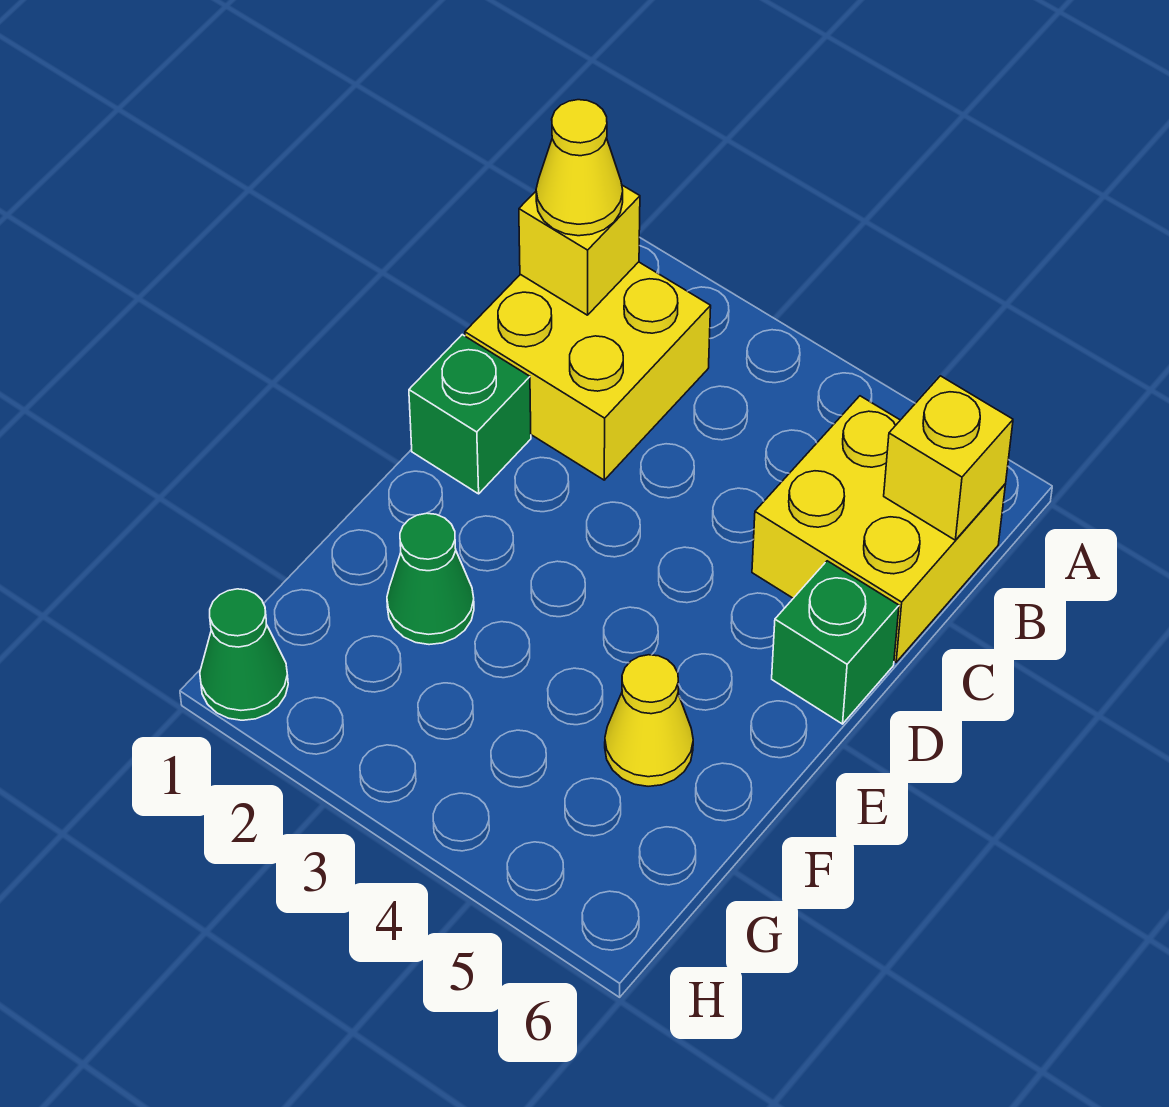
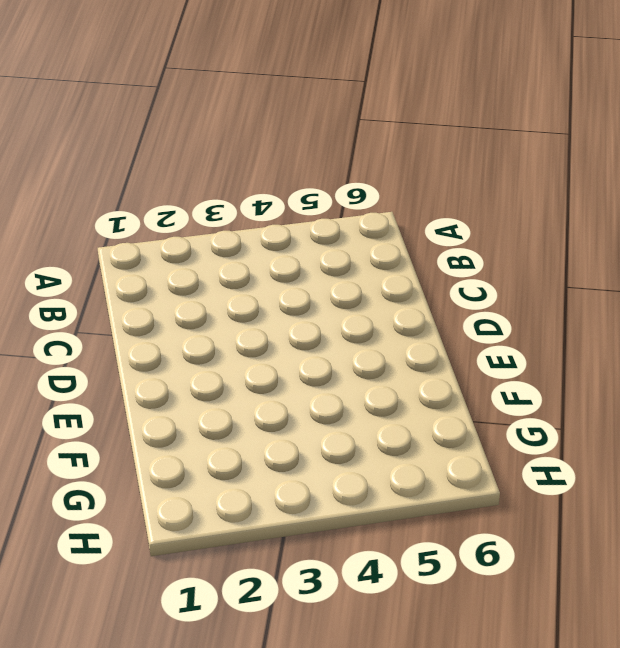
none -> yellow 2x2 brick [465,262,711,480]
none -> yellow 2x2 brick [752,396,1006,662]

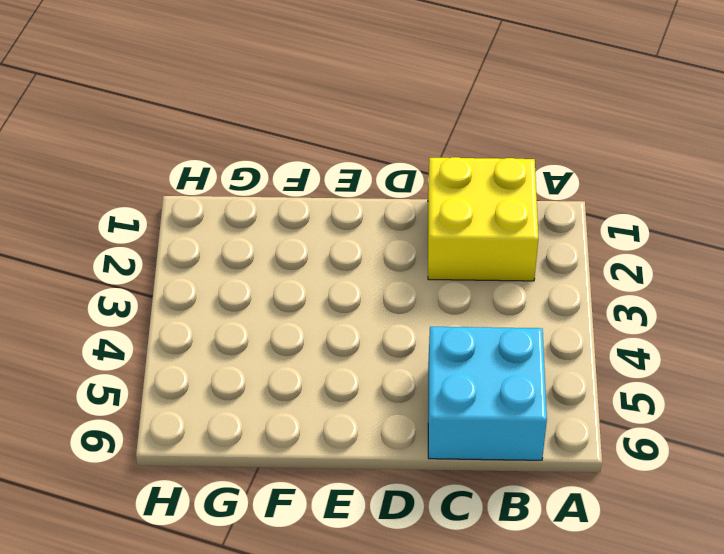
cyan 2x2 brick [428,327,547,460] -> yellow 2x2 brick [752,396,1006,662]
none -> green 1x1 brick [409,335,531,494]
none -> green 1x1 brick [772,561,899,724]

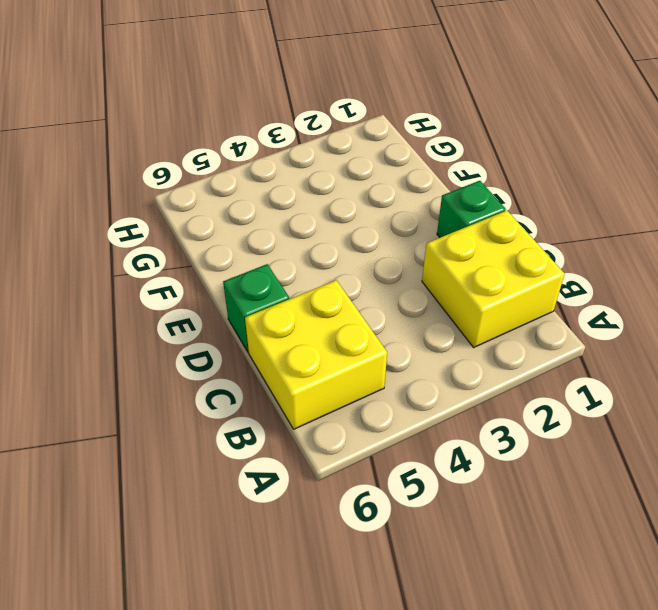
none -> green 1x1 cone [387,513,474,645]
none -> yellow 1x1 cone [605,655,693,786]

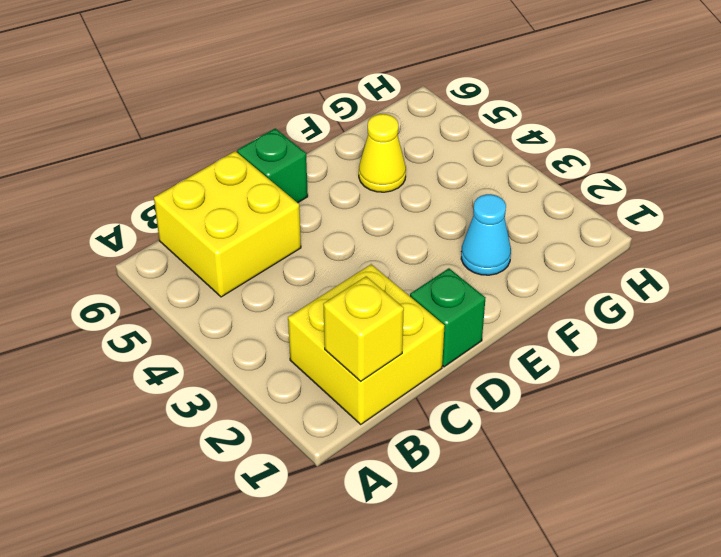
cyan 1x1 cone [461,194,511,275] -> green 1x1 cone [387,513,474,645]
none -> green 1x1 cone [200,589,288,720]
none -> yellow 1x1 brick [884,376,1013,540]

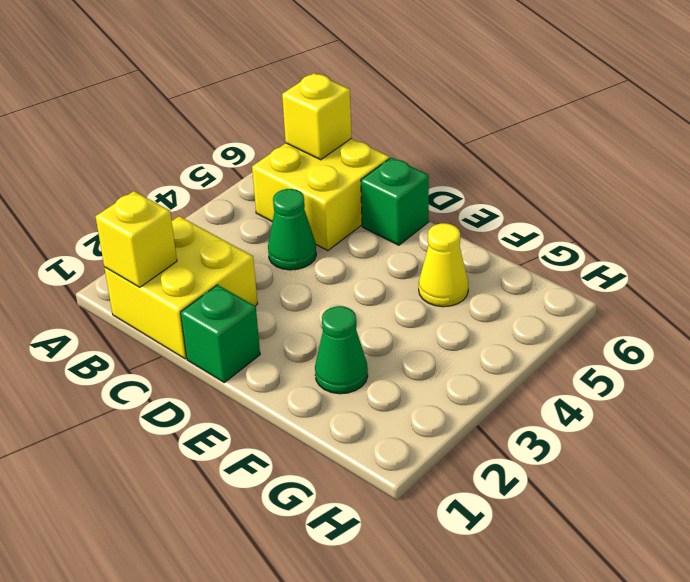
green 1x1 cone [268,189,316,270] -> green 1x1 cone moved to [200,589,288,720]
none -> yellow 1x1 cone [536,100,623,236]

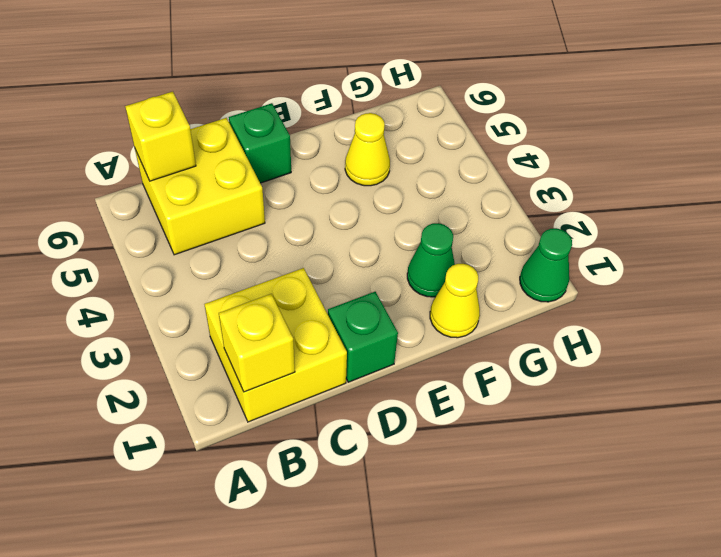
yellow 1x1 cone [430,264,480,338] -> yellow 1x1 cone moved to [536,100,623,236]

